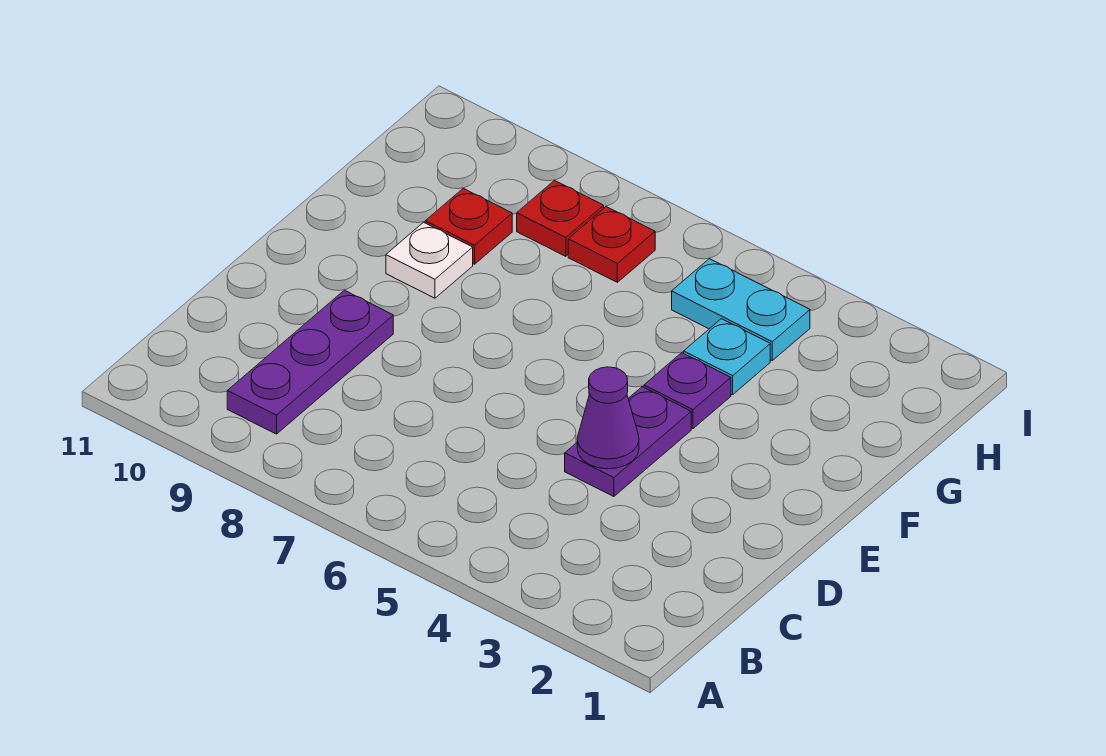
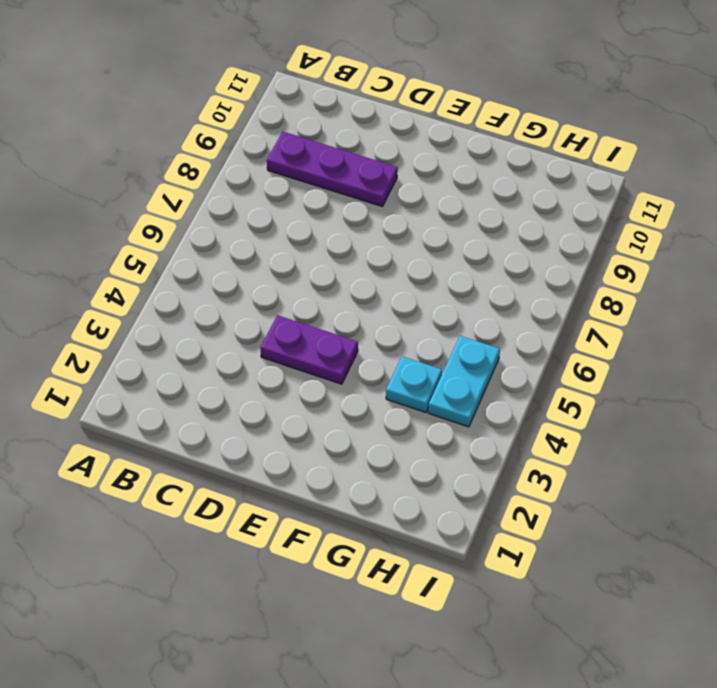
none -> purple 1x1 plate [644,353,731,428]
none -> white 1x1 plate [386,222,473,298]

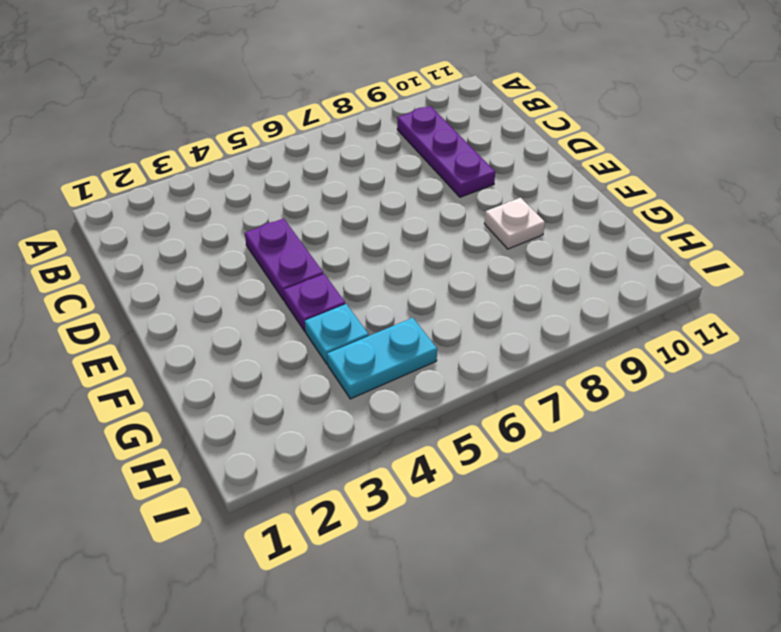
none -> red 1x1 plate [425,188,512,264]
none -> red 1x1 plate [568,207,655,282]

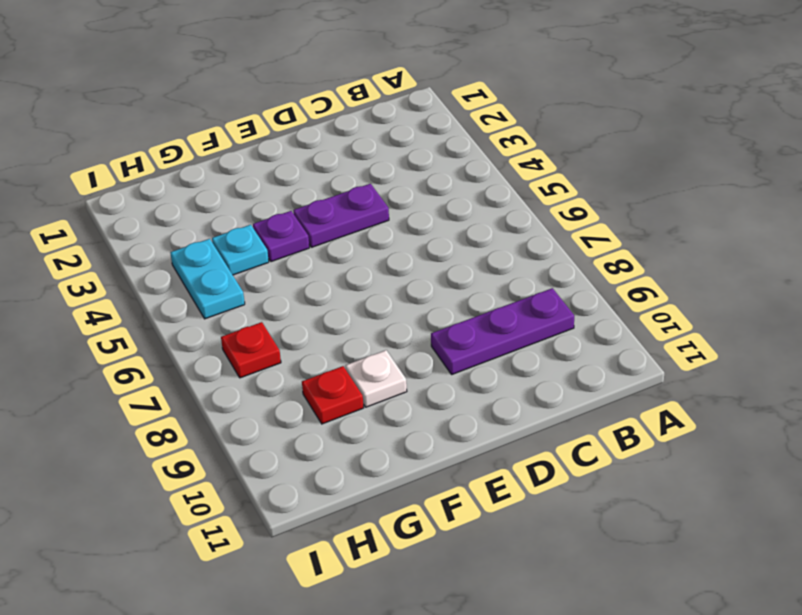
none -> red 1x1 plate [517,181,604,256]
none -> purple 1x1 cone [577,367,639,469]

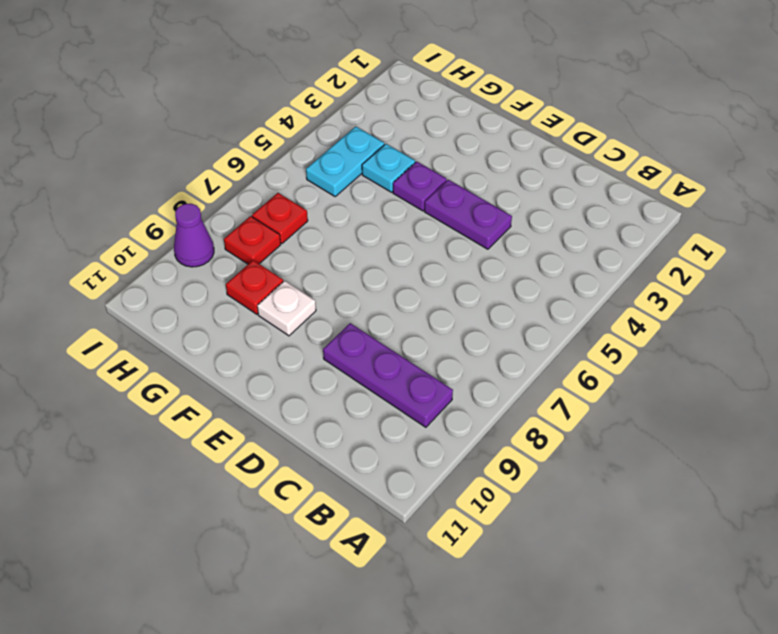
purple 1x1 cone [174,204,214,267] -> purple 1x1 cone moved to [577,367,639,469]

